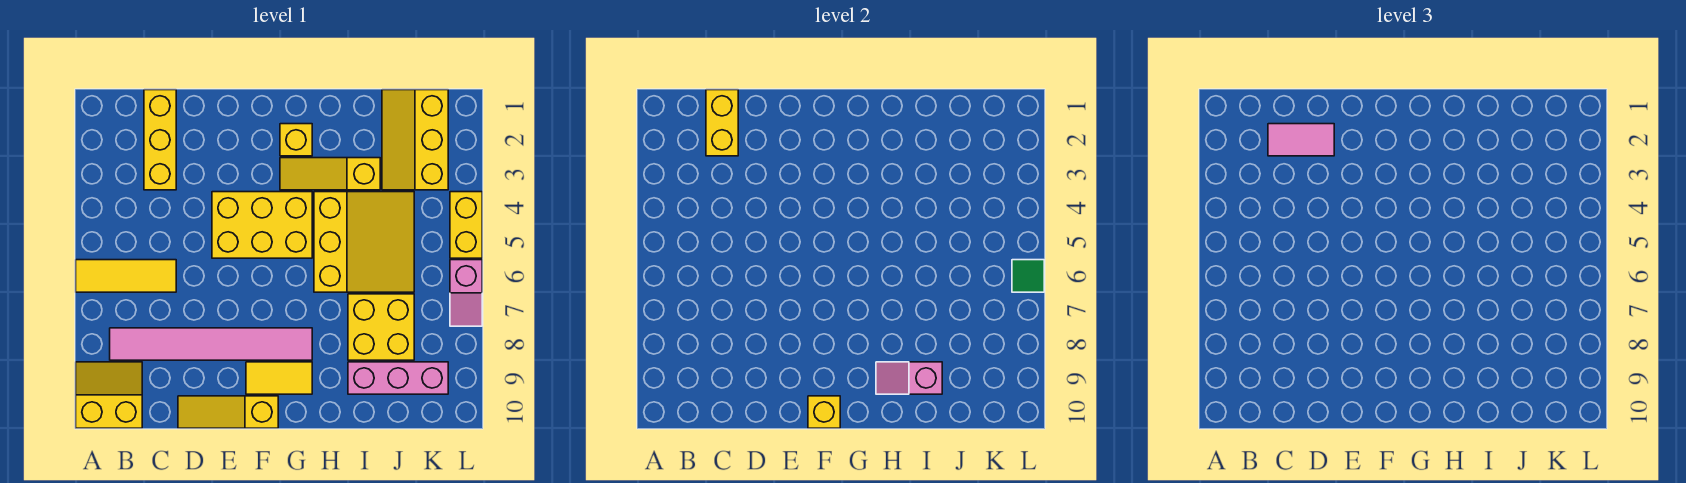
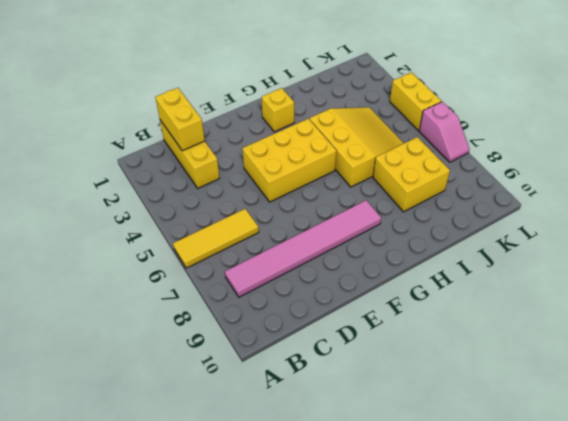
none -> yellow 2x2 slope [76,362,142,428]
none -> yellow 1x3 slope [178,396,278,428]
none -> yellow 1x2 tile [246,362,312,394]

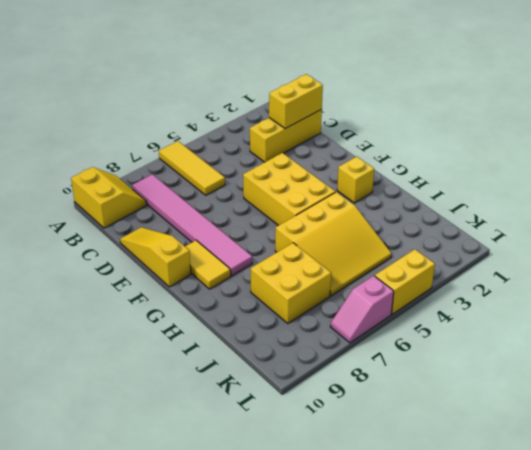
none -> yellow 1x3 slope [280,158,380,190]
none -> pink 1x3 brick [348,362,448,394]
none -> yellow 2x3 slope [382,90,448,190]

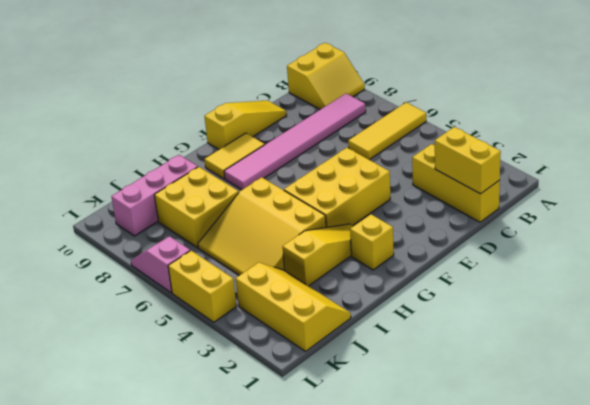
none -> yellow 1x1 brick [808,396,840,428]
none -> pink 1x2 slope [876,362,942,394]
none -> green 1x1 tile [1012,260,1044,292]

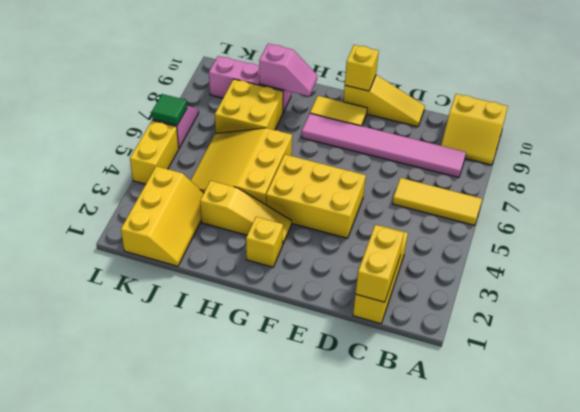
none -> pink 1x2 tile [1268,124,1334,156]

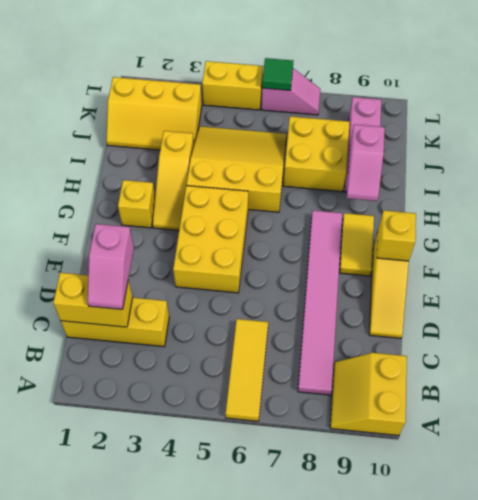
pink 1x2 slope [88,224,134,309] -> pink 1x2 tile [1268,124,1334,156]

